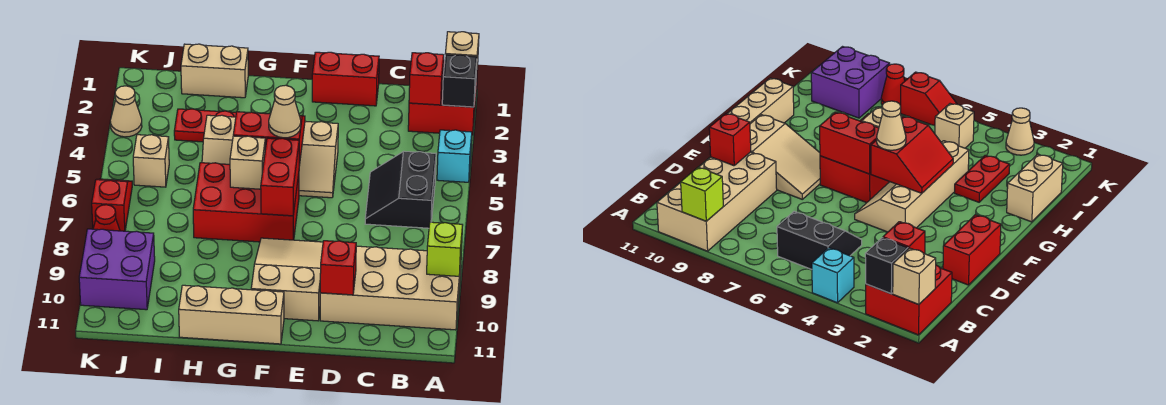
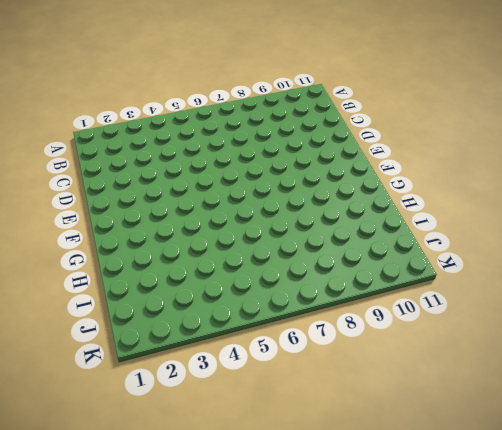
none -> red 2x2 brick [408,60,478,135]
none -> cyan 1x1 brick [437,130,472,182]
none -> tan 2x4 brick [320,246,461,330]

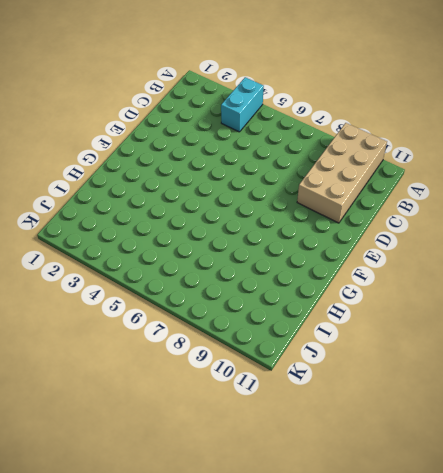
cyan 1x2 brick [221,77,264,132] -> cyan 1x1 brick [437,130,472,182]
none -> red 2x2 brick [408,60,478,135]
none -> black 2x2 slope [365,151,436,228]
none -> red 1x2 brick [312,52,379,106]

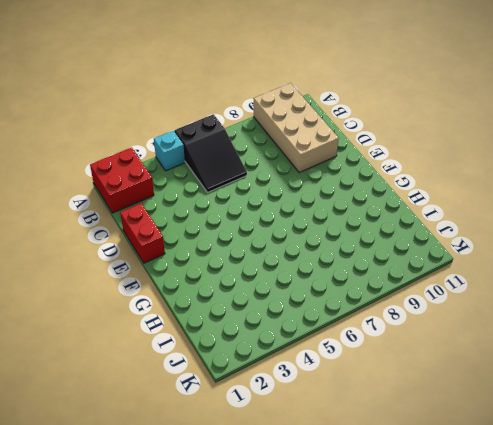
black 2x3 slope [174,114,247,192] -> black 2x2 slope [365,151,436,228]
none -> tan 2x4 slope [202,115,338,198]
none -> tan 2x3 slope [251,238,323,321]
none -> red 2x3 brick [193,163,299,242]

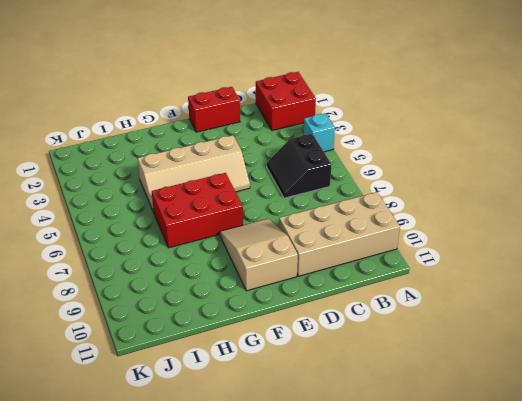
none -> tan 1x3 brick [179,285,284,344]
none -> tan 1x2 brick [181,44,248,98]
none -> red 1x2 plate [174,109,236,142]

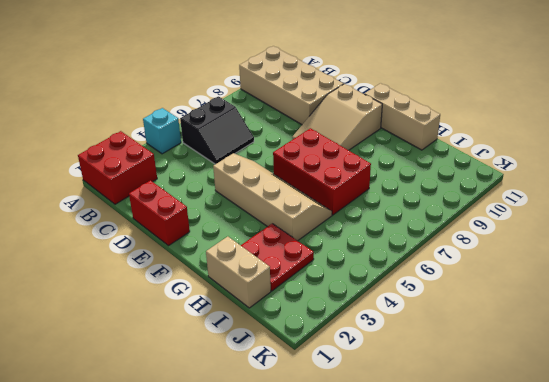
red 2x2 plate [241,224,314,291] -> red 1x2 plate [174,109,236,142]
none -> tan 1x1 brick [133,135,169,187]
none -> purple 2x2 brick [79,229,155,310]
none -> tan 1x1 cone [110,86,142,137]

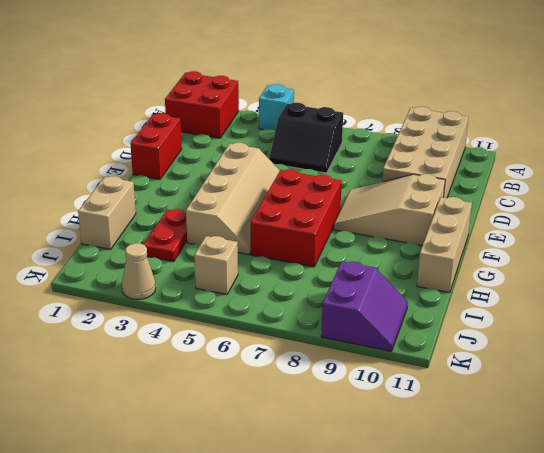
purple 2x2 slope [321,261,408,351] -> purple 2x2 brick [79,229,155,310]
none -> red 1x2 slope [92,179,132,231]
none -> red 1x1 cone [93,205,120,231]
none -> tan 1x1 brick [445,32,479,77]

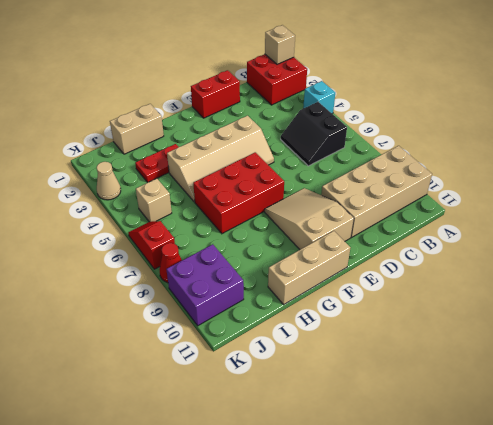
none -> black 1x1 brick [442,55,477,107]
none -> lime 1x1 brick [427,222,463,276]
none -> red 1x1 brick [409,53,444,105]

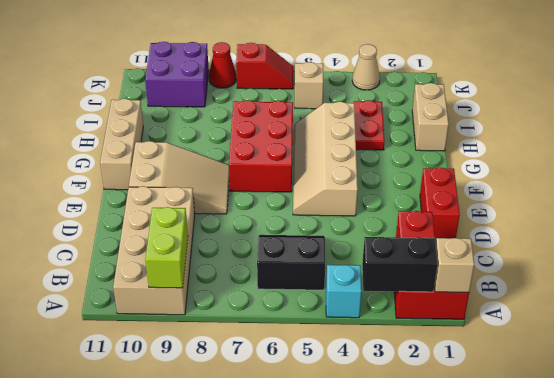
black 1x2 brick [362,237,437,292] -> black 1x1 brick [442,55,477,107]
lime 1x2 brick [145,207,188,288] -> lime 1x1 brick [427,222,463,276]
none -> red 1x1 brick [320,241,356,295]
none -> red 2x2 slope [233,112,305,166]
none -> red 1x2 brick [261,138,299,216]

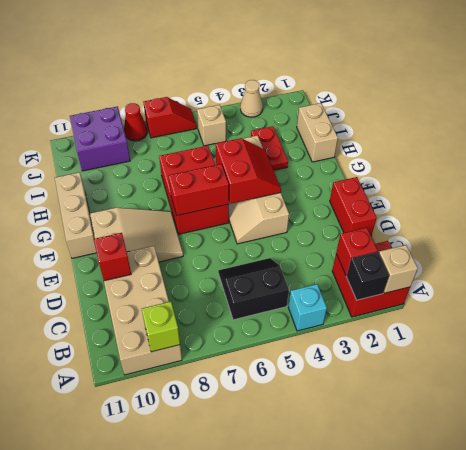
none -> tan 1x1 brick [230,136,265,189]
none -> tan 1x1 cone [269,85,301,138]

